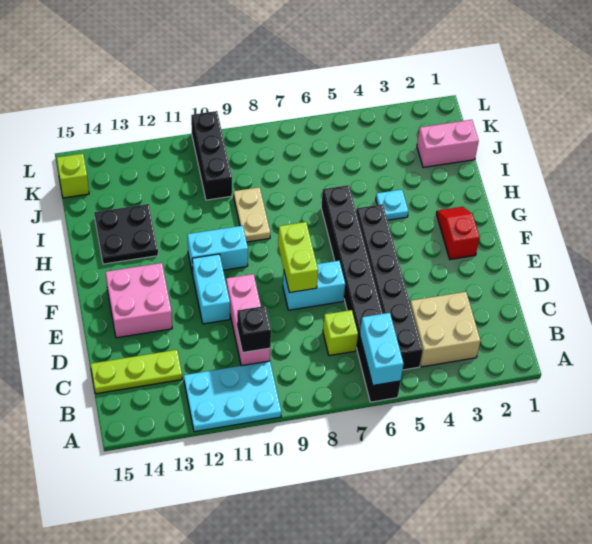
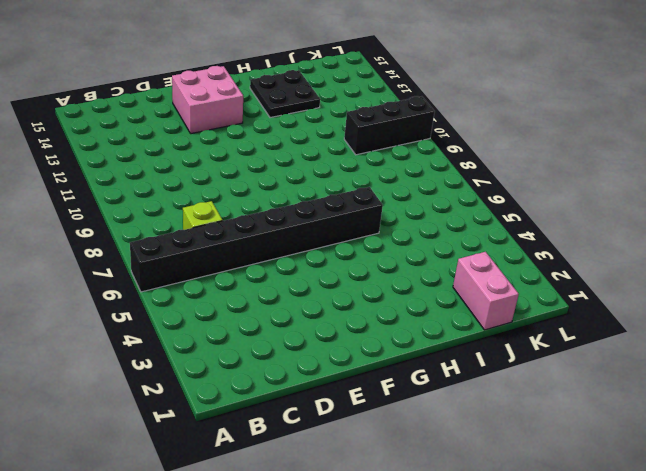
none -> cyan 2x3 plate [184,361,281,432]
none -> tan 2x2 brick [410,292,480,367]
none -> black 1x6 brick [356,204,423,370]

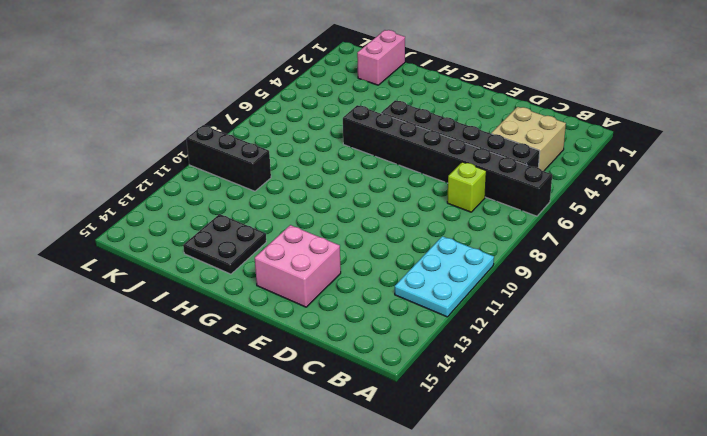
none -> pink 1x3 brick [226,274,270,366]
none -> lime 1x3 plate [91,350,182,394]
none -> cyan 1x2 brick [283,261,345,310]

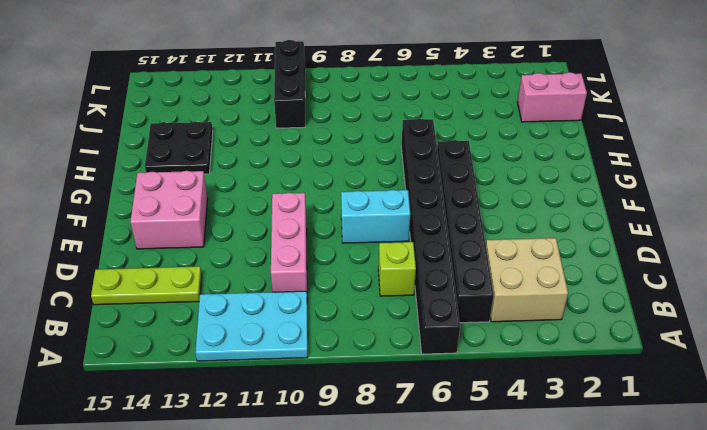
none -> cyan 1x2 brick [192,254,230,324]
none -> red 1x2 slope [436,207,480,259]
none -> cyan 1x2 brick [187,226,248,274]

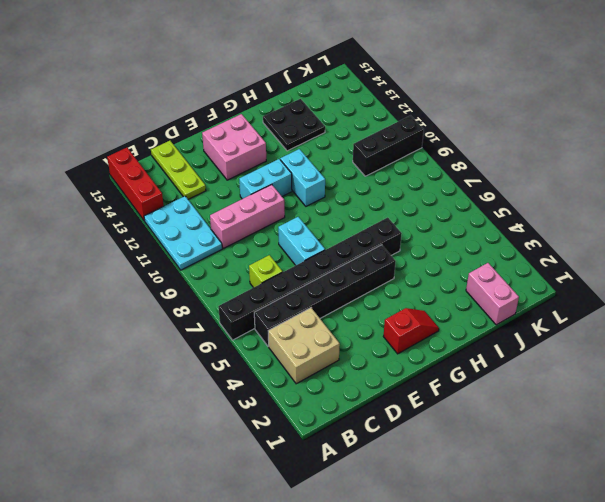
red 1x3 brick [107,148,164,221] -> none
none -> cyan 1x1 plate [376,190,408,220]
none -> tan 1x2 plate [234,187,270,242]
none -> lime 1x1 brick [57,154,89,198]

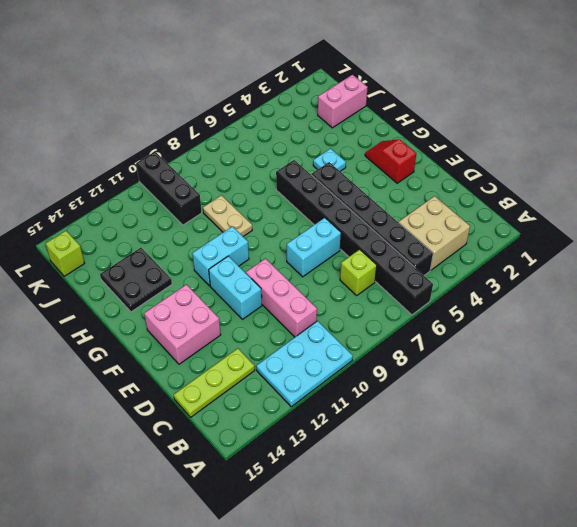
none -> cyan 1x2 brick [360,313,404,385]
none -> black 1x1 brick [237,306,271,353]
none -> lime 1x2 brick [278,222,318,293]

